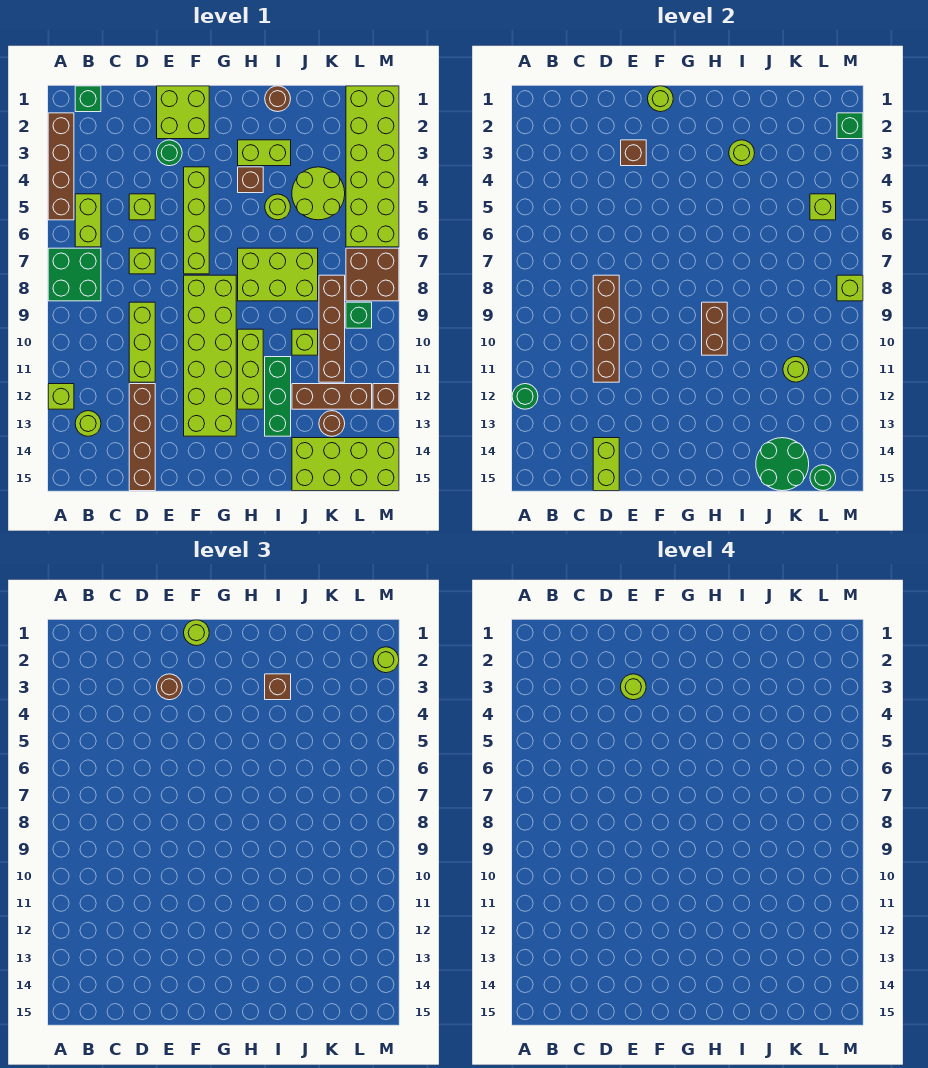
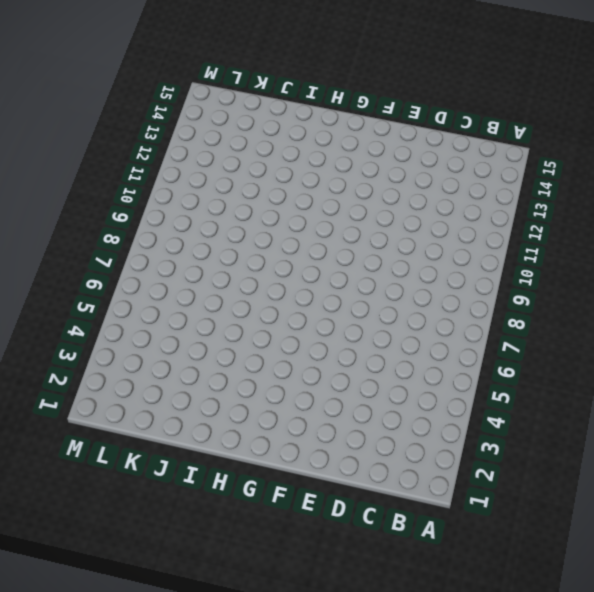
none -> brown 1x4 brick [48,113,74,220]
none -> green 2x2 brick [48,248,101,301]
none -> lime 1x1 brick [48,384,74,409]
none -> green 1x1 brick [75,86,101,112]

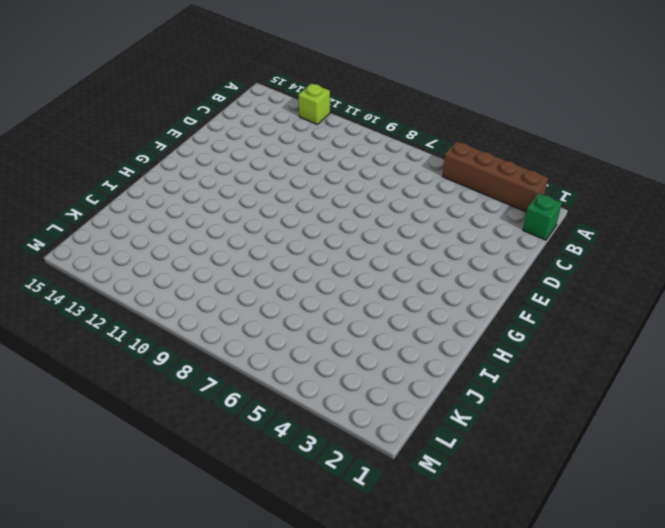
none -> green 2x2 brick [48,248,101,301]
none -> lime 1x2 brick [75,194,101,247]
none -> lime 1x1 round brick [75,411,101,436]
none -> lime 1x1 brick [129,194,155,220]

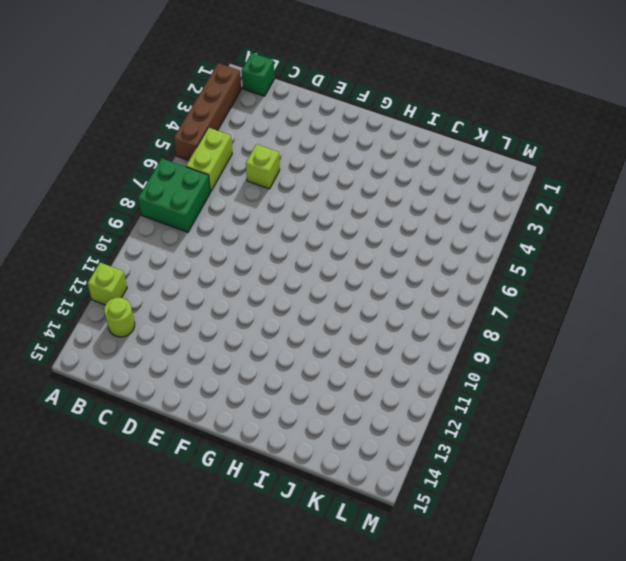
none -> lime 1x1 brick [129,248,155,274]
none -> lime 1x3 brick [129,302,155,382]
none -> brown 1x4 brick [129,384,155,491]
none -> lime 2x2 brick [157,86,209,139]

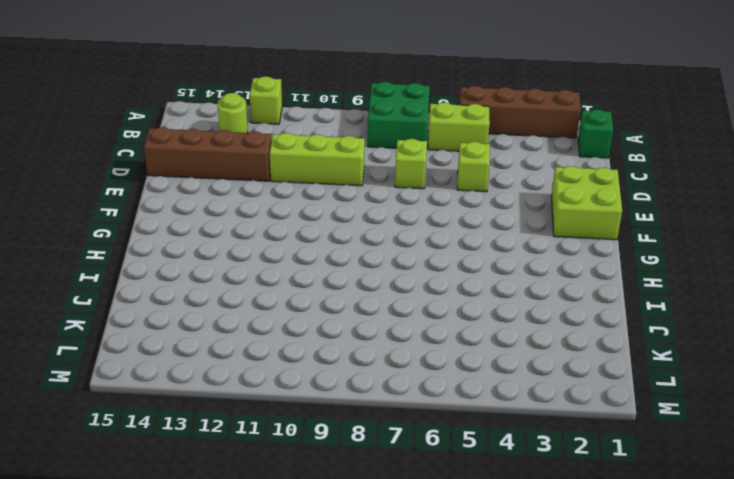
none -> green 1x1 round brick [157,140,182,166]
none -> lime 1x4 brick [184,167,209,274]
none -> lime 2x6 brick [184,275,236,436]
none -> lime 1x2 brick [238,140,291,166]

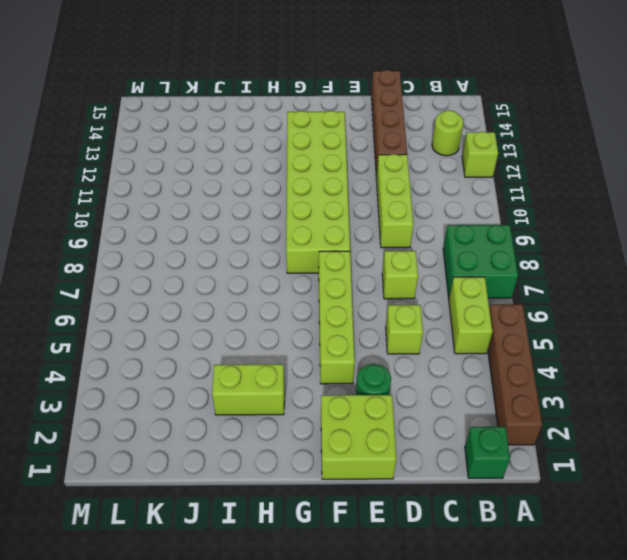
none -> brown 1x1 brick [238,167,263,193]
none -> lime 2x3 brick [238,248,318,301]
none -> lime 1x3 brick [238,329,263,409]
none -> brown 1x1 round brick [265,86,291,112]

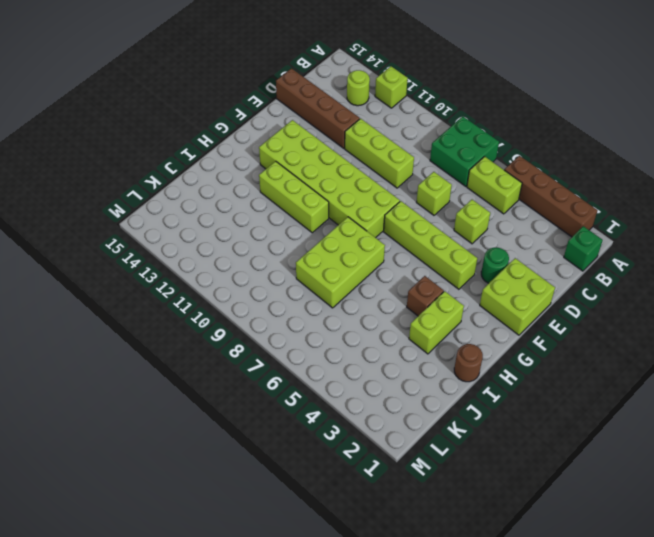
none -> lime 1x1 round brick [265,194,290,220]
none -> green 1x3 brick [265,357,291,436]
none -> lime 2x2 round brick [292,167,345,220]
none -> lime 1x1 brick [292,329,318,355]

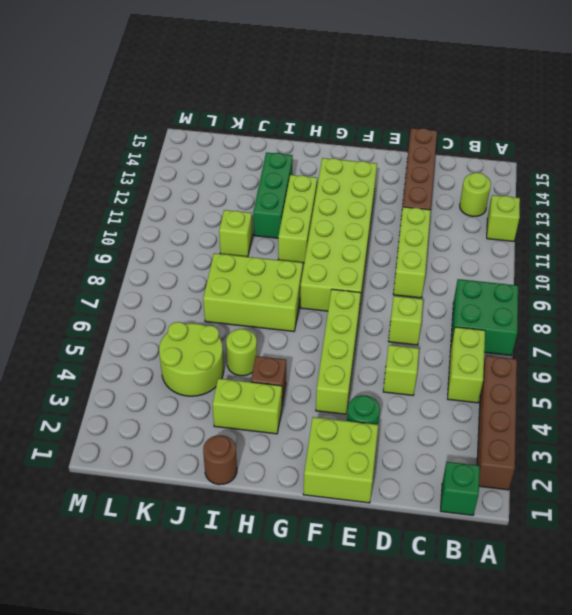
none -> brown 1x3 brick [292,384,372,409]
none -> lime 2x4 brick [292,438,399,491]
none -> brown 1x4 brick [319,275,345,382]
none -> brown 1x1 round brick [319,411,345,436]

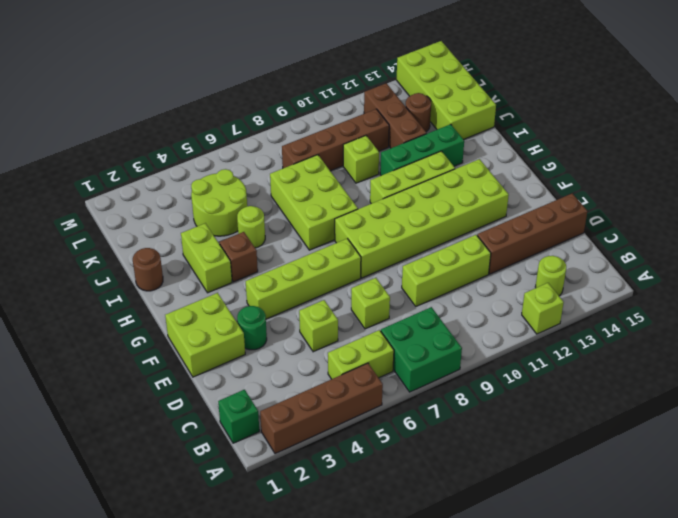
none -> lime 2x6 brick [346,86,399,247]
none -> brown 2x2 brick [346,248,399,301]
none -> green 1x1 brick [346,302,372,328]
none -> brown 1x1 brick [373,384,399,409]

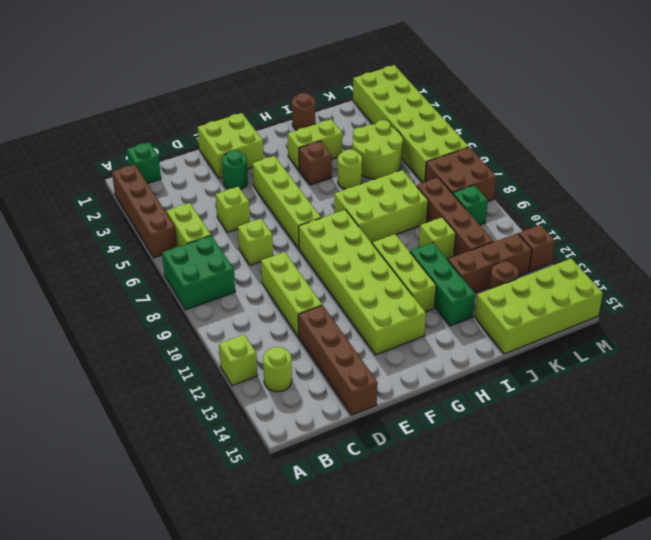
none -> green 1x1 round brick [512,384,538,409]
none -> brown 1x4 brick [593,275,619,382]
none -> lime 1x2 brick [593,438,619,491]
none -> brown 1x1 brick [621,140,646,166]

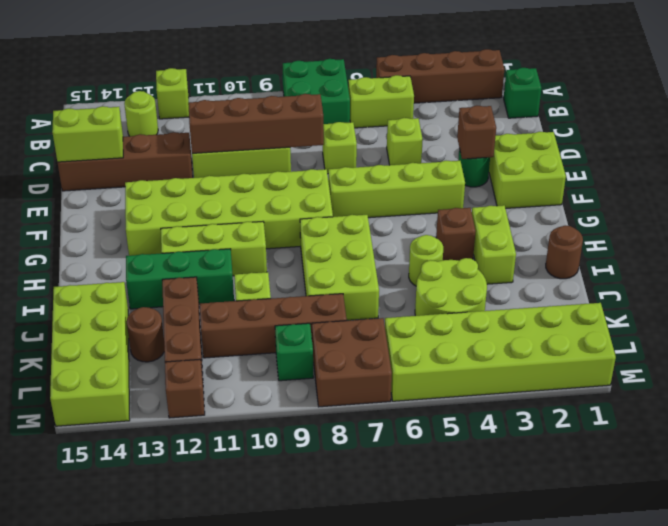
none -> green 1x1 round brick [512,384,538,409]
none -> lime 1x1 round brick [648,86,673,112]
none -> brown 1x2 brick [702,302,727,355]
none -> lime 1x1 round brick [729,140,755,166]

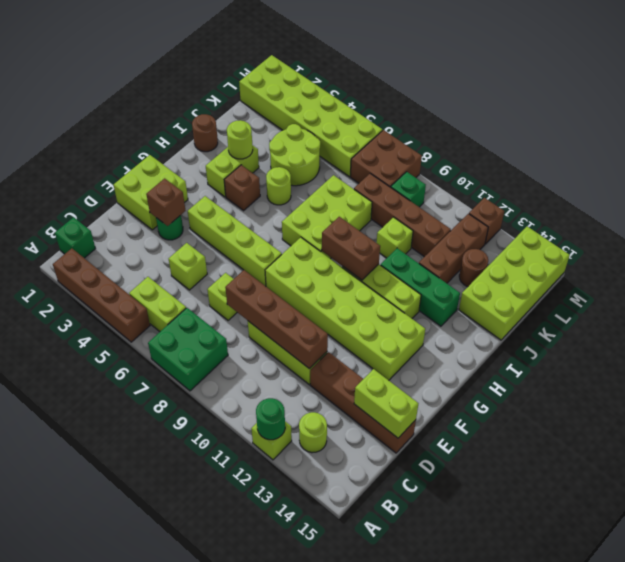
none -> lime 1x1 round brick [648,86,673,112]
none -> green 2x2 round brick [756,438,809,491]
none -> lime 1x1 round brick [783,357,809,382]
none -> lime 1x1 brick [810,194,836,220]

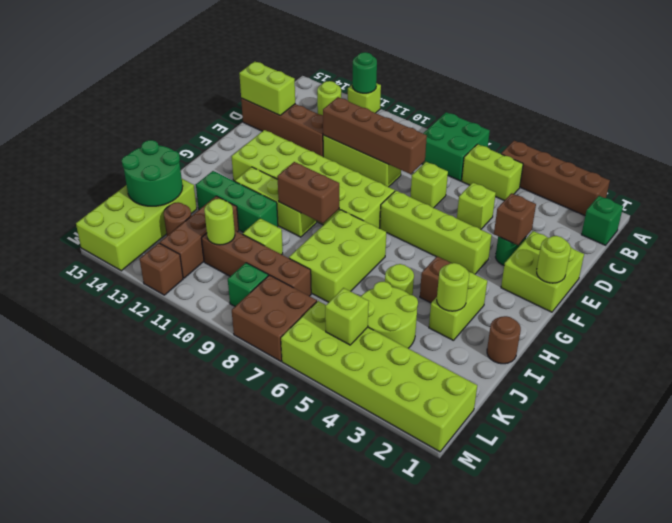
none -> green 1x1 round brick [810,465,836,491]
none -> green 1x1 brick [837,113,863,139]
none -> lime 1x1 brick [837,275,863,301]
none -> brown 1x1 round brick [157,674,182,700]

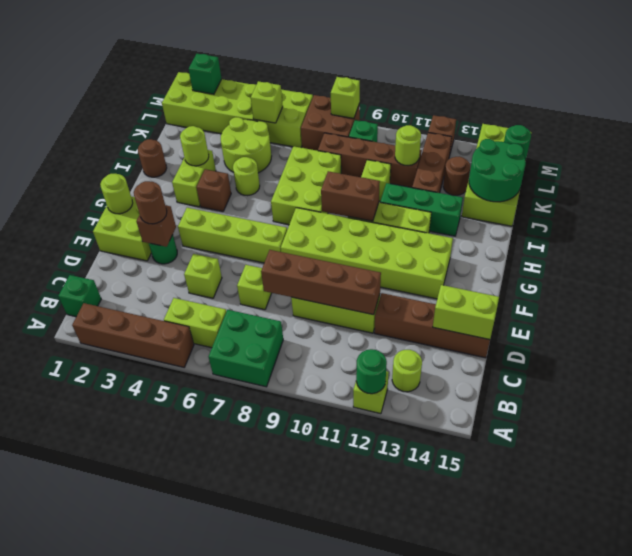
none -> lime 1x1 round brick [184,620,209,646]
none -> brown 1x1 brick [265,674,291,700]
none -> lime 1x1 round brick [373,647,399,673]
none -> lime 1x1 round brick [621,674,646,700]

